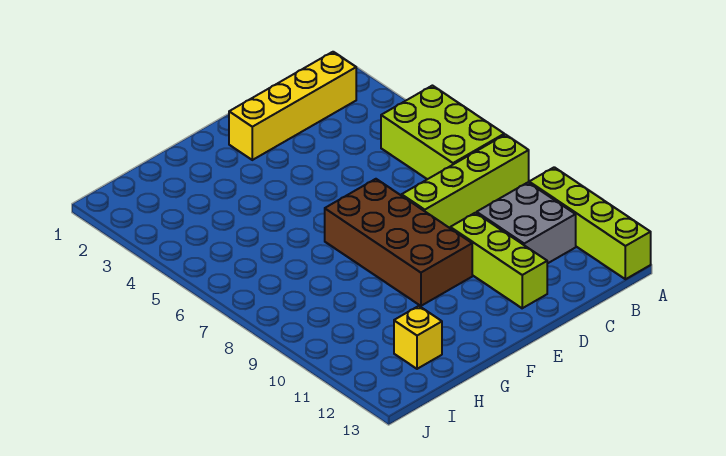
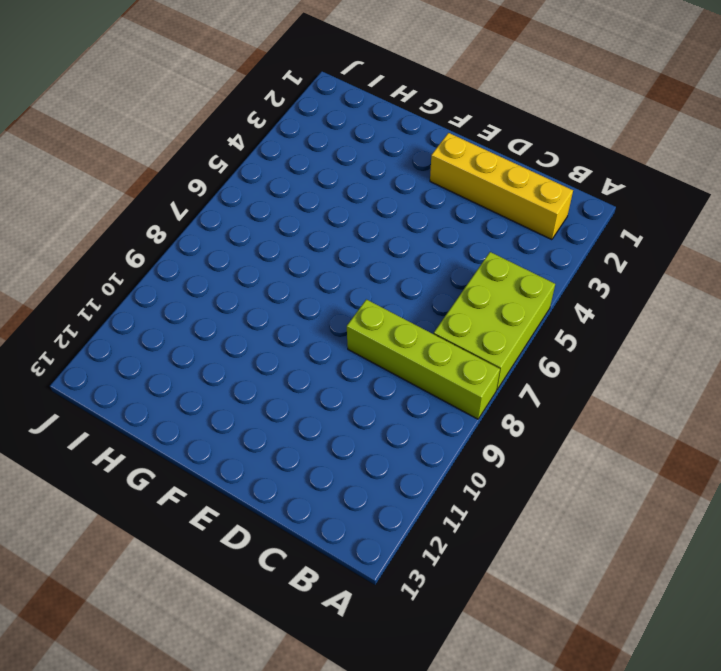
none -> lime 1x4 brick [529,167,651,279]
none -> grey 2x2 brick [477,183,576,264]

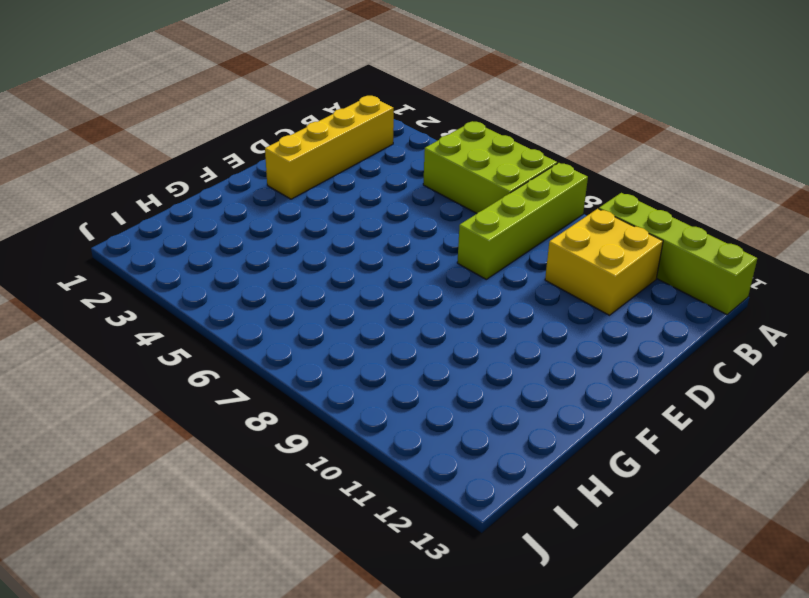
yellow 2x2 brick [545,209,663,315] -> grey 2x2 brick [477,183,576,264]
none -> lime 1x3 brick [450,213,547,308]
none -> brown 2x4 brick [325,179,472,306]

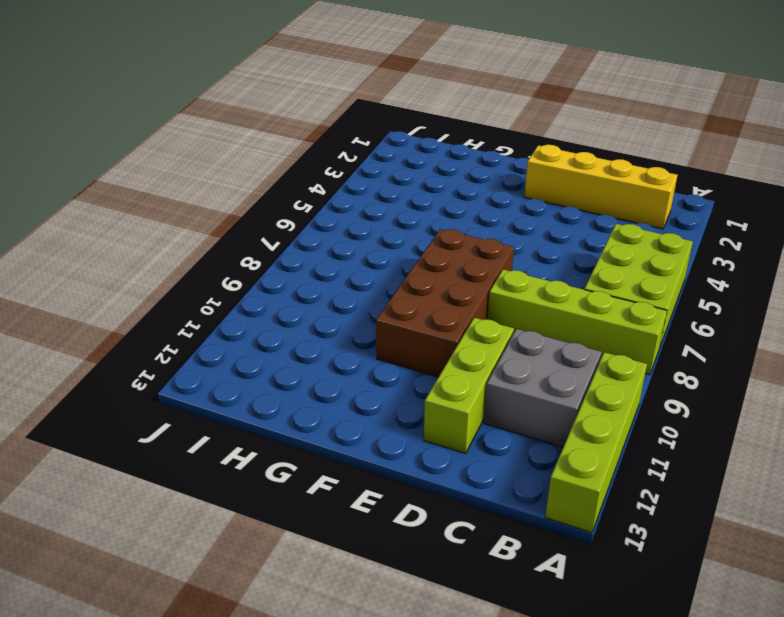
none -> yellow 1x1 brick [394,306,442,369]

